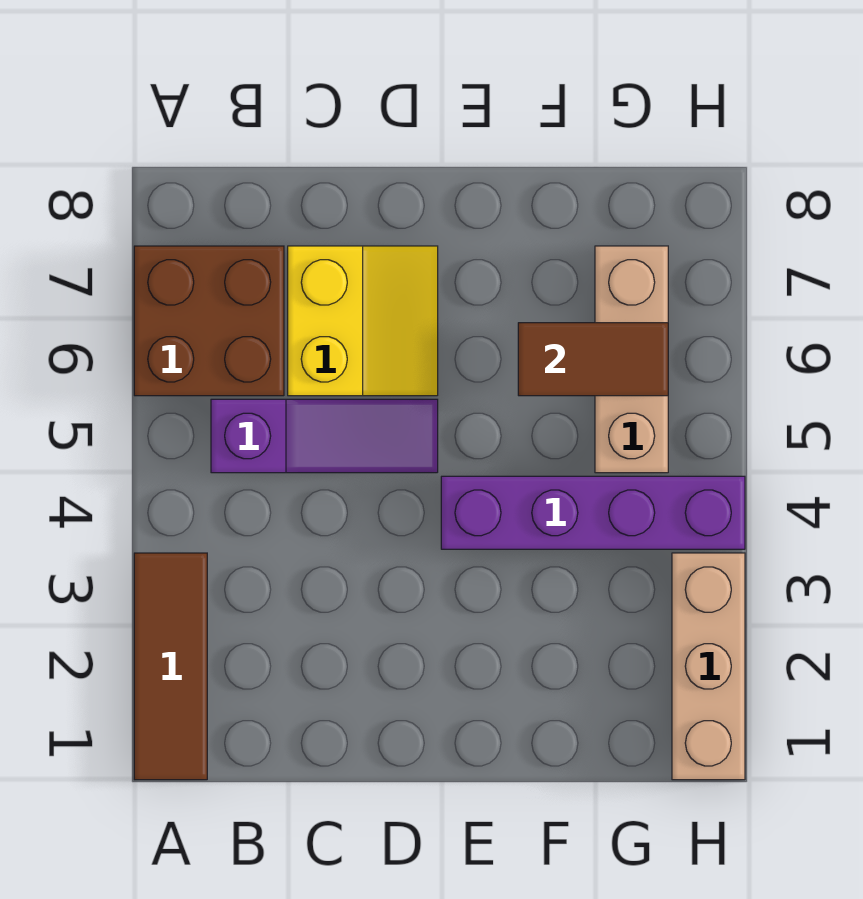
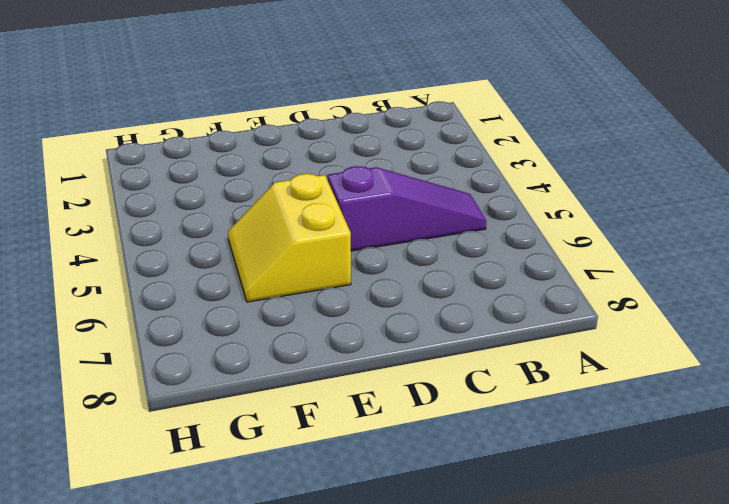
purple 1x3 slope [327,166,486,251] -> purple 1x3 slope turned to [211,399,438,473]
yellow 2x2 slope [228,174,351,302] -> yellow 2x2 slope moved to [288,246,438,396]
none -> brown 1x3 tile [134,553,207,780]
none -> brown 2x2 brick [134,246,284,396]

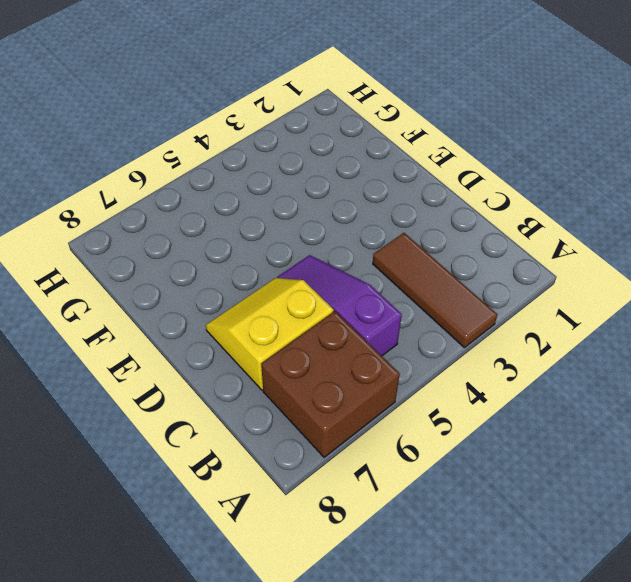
brown 1x3 tile [373,233,497,348] -> brown 1x3 tile turned to [134,553,207,780]
none -> purple 1x4 brick [441,476,745,549]
none -> tan 1x3 brick [595,246,668,473]

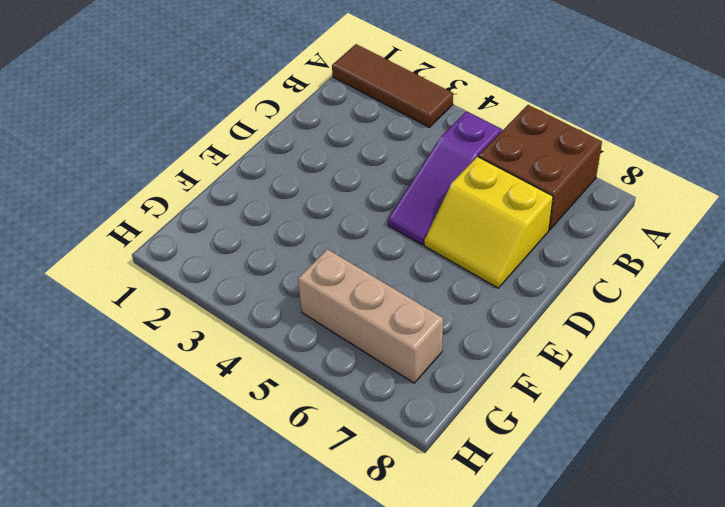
none -> purple 1x4 brick [441,476,745,549]
none -> tan 1x3 brick [672,553,745,780]

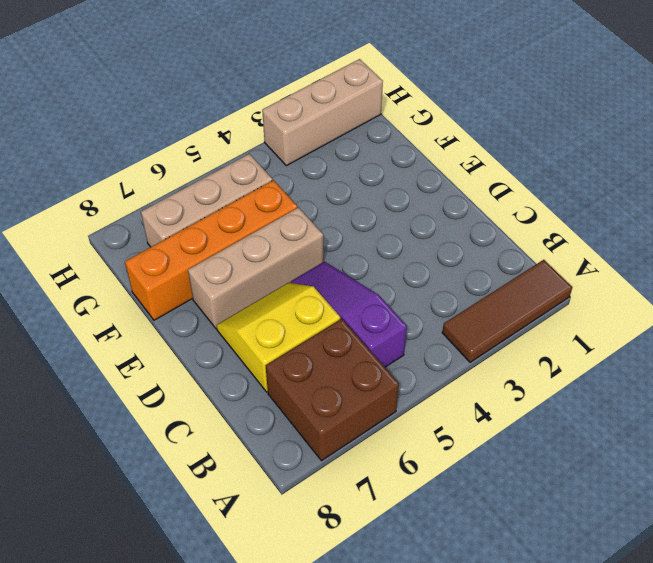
tan 1x3 brick [188,208,323,329] -> none
orange 1x4 brick [125,180,297,320] -> none
none -> purple 1x4 brick [441,476,745,549]
none -> brown 1x2 tile [518,323,668,396]

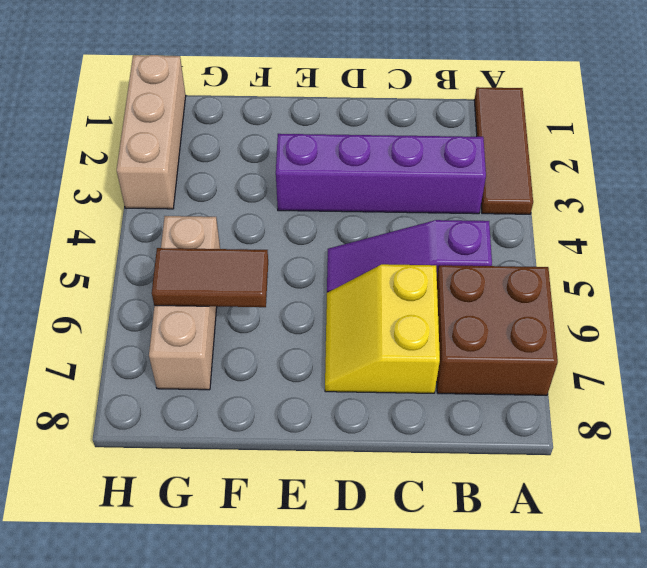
purple 1x4 brick [276,134,486,214] -> purple 1x4 brick moved to [441,476,745,549]

